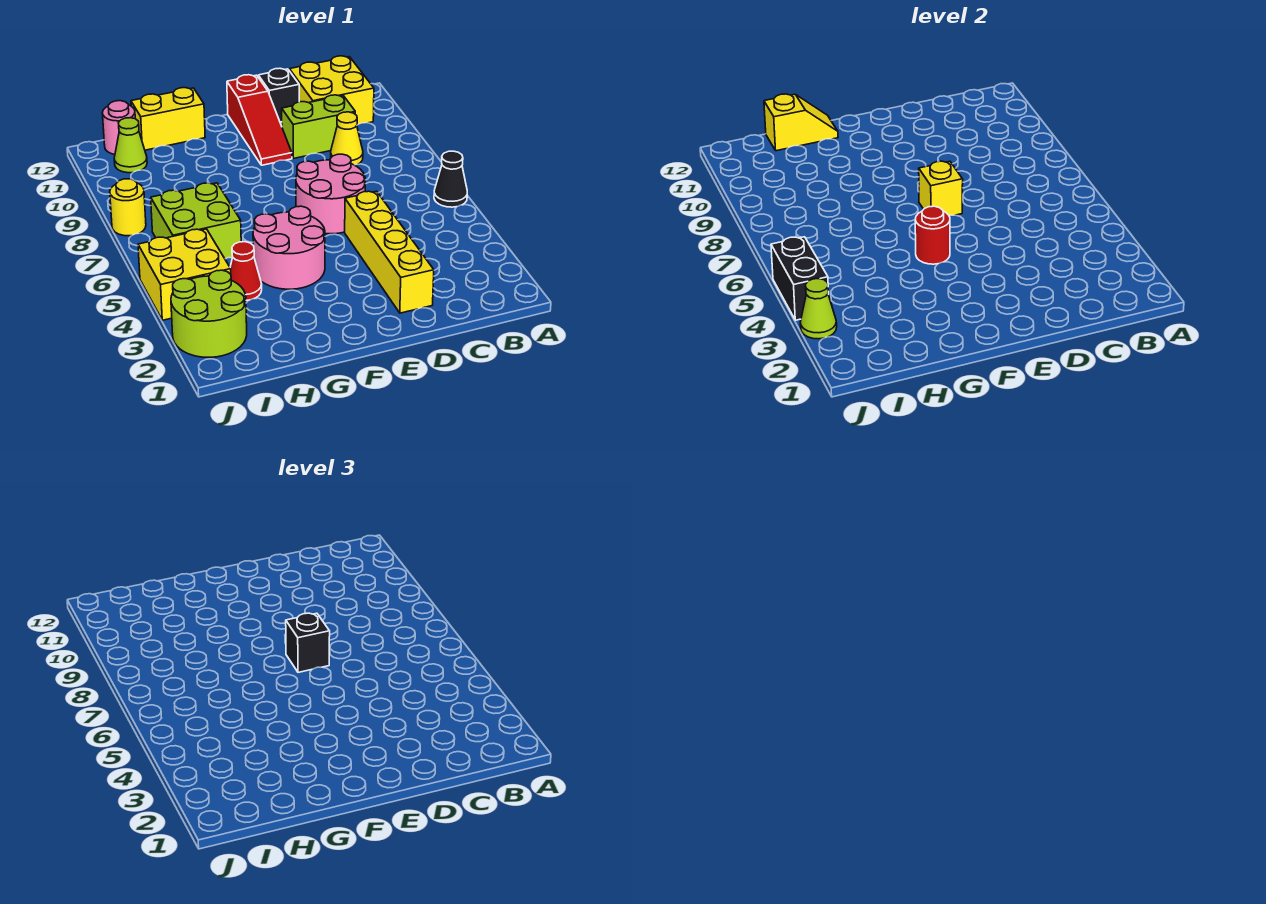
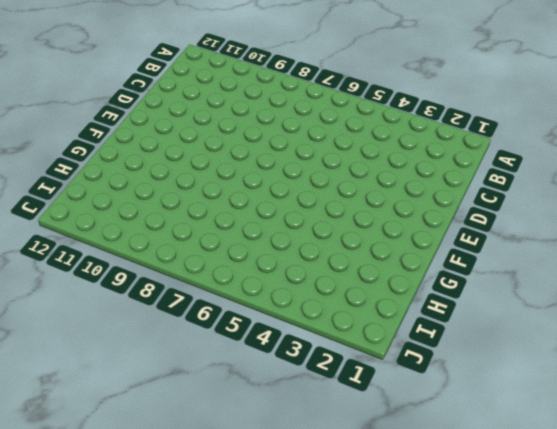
none -> black 1x1 cone [434,151,467,207]
none -> yellow 2x2 brick [289,56,374,125]
none -> yellow 1x1 cone [331,112,363,165]

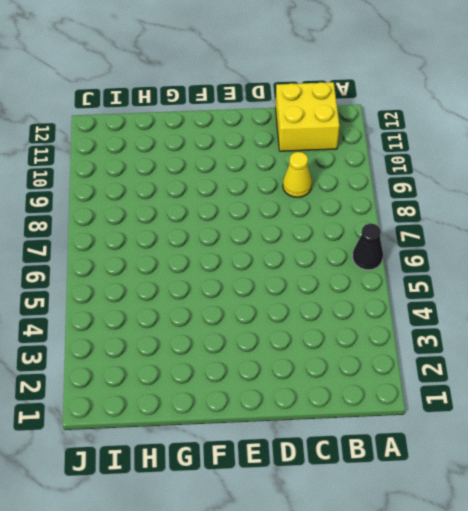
none -> lime 1x2 brick [282,95,355,159]
none -> yellow 1x4 brick [345,191,434,313]
none -> pink 2x2 round brick [296,154,365,234]

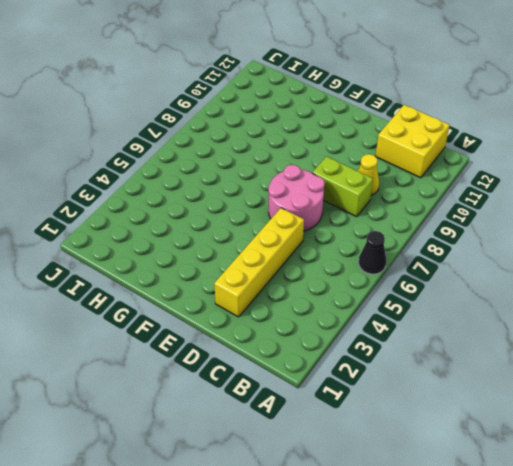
lime 1x2 brick [312,156,373,217] -> lime 1x2 brick moved to [282,95,355,159]
none -> black 1x1 brick [258,68,299,122]
none -> red 1x3 slope [227,75,292,165]
none -> pink 2x2 round brick [253,206,325,289]

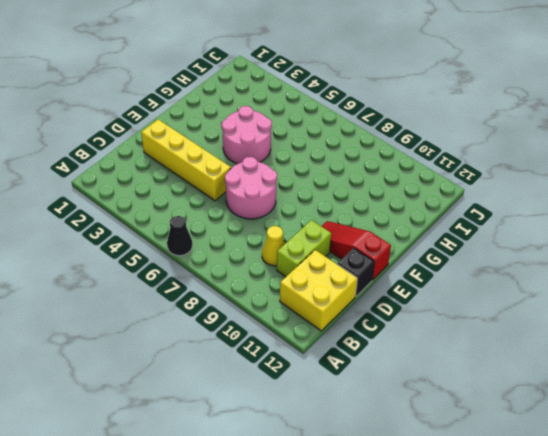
none -> yellow 1x2 brick [131,88,205,150]
none -> red 1x1 cone [230,242,262,300]
none -> lime 2x2 brick [151,183,241,259]

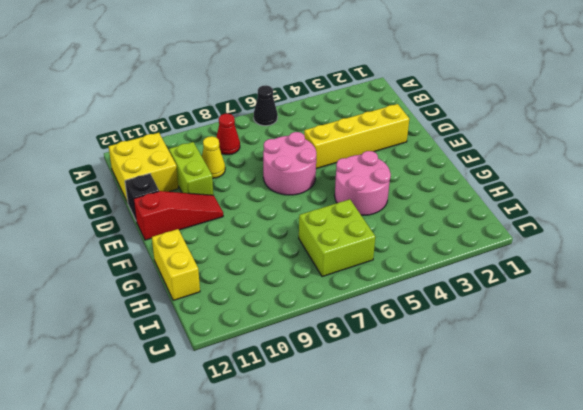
red 1x1 cone [216,114,240,155] -> red 1x1 cone moved to [230,242,262,300]
none -> lime 2x2 round brick [171,270,247,357]
none -> yellow 2x2 brick [138,229,231,320]
none -> lime 1x1 cone [114,118,147,173]

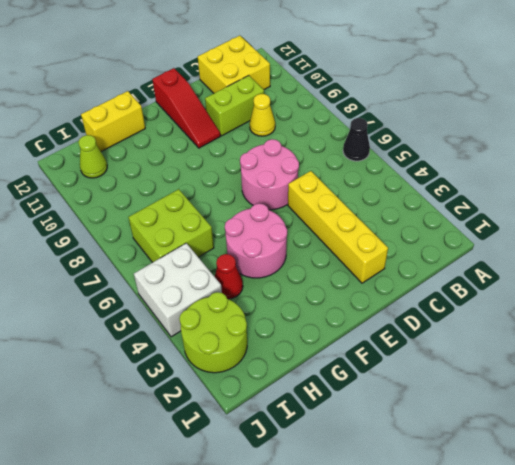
white 2x2 brick [134,243,222,337] -> yellow 2x2 brick [138,229,231,320]
none -> black 1x1 brick [258,68,299,122]
none -> pink 1x1 round brick [102,101,135,154]
none -> yellow 1x1 round brick [110,179,146,236]

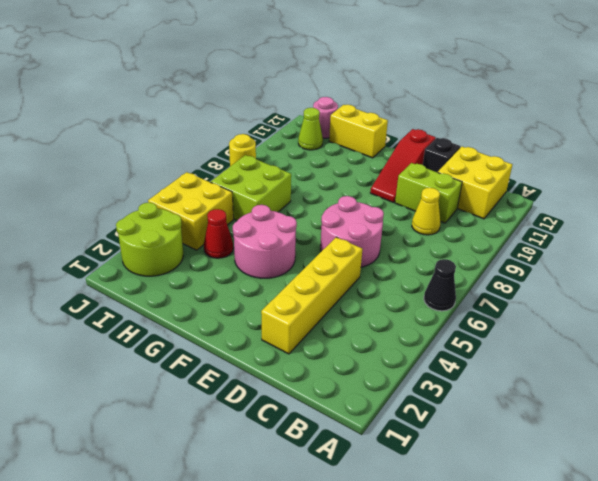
none -> yellow 1x1 brick [919,161,963,216]
none -> red 1x1 round brick [915,206,950,264]
none -> yellow 1x2 slope [764,94,838,151]

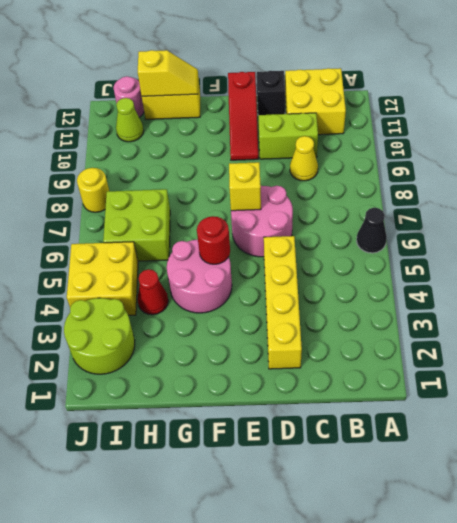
none -> lime 1x1 cone [800,279,837,339]
none -> black 1x2 brick [771,237,829,320]
none -> black 1x1 brick [286,613,330,672]

